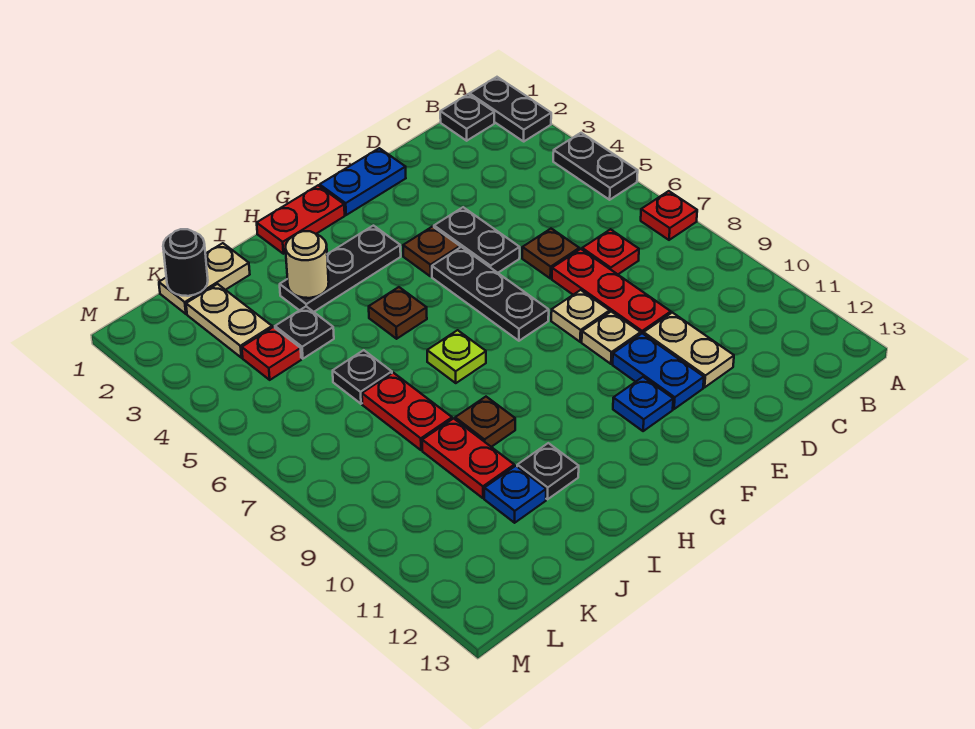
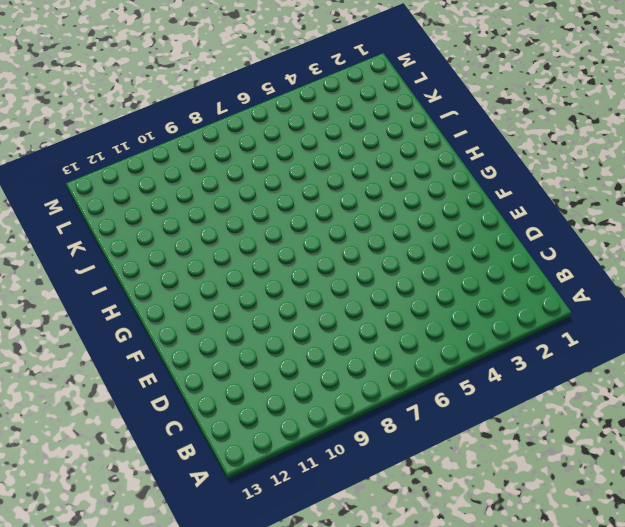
none -> black 1x2 plate [470,77,551,141]
none -> black 1x2 plate [553,133,638,200]
none -> red 1x1 plate [641,191,697,240]
none -> black 1x1 plate [440,94,494,141]

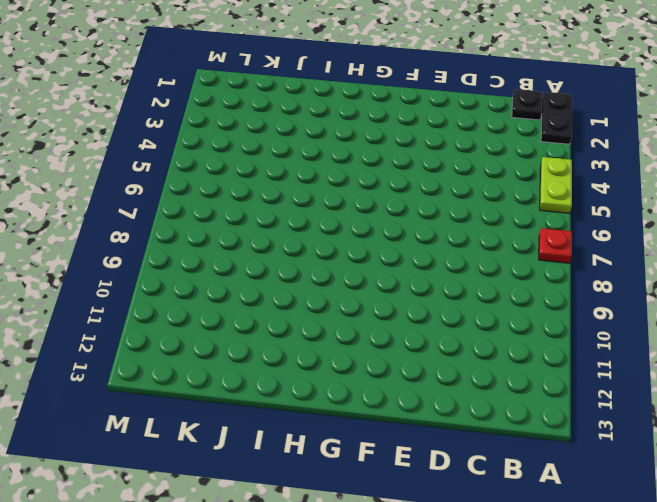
lime 1x2 plate [540,157,572,213] -> black 1x2 plate [553,133,638,200]
none -> red 1x1 plate [582,229,639,274]
none -> brown 1x1 plate [522,229,579,278]
none -> red 1x3 plate [552,249,671,334]
none -> tan 1x2 plate [644,312,734,387]

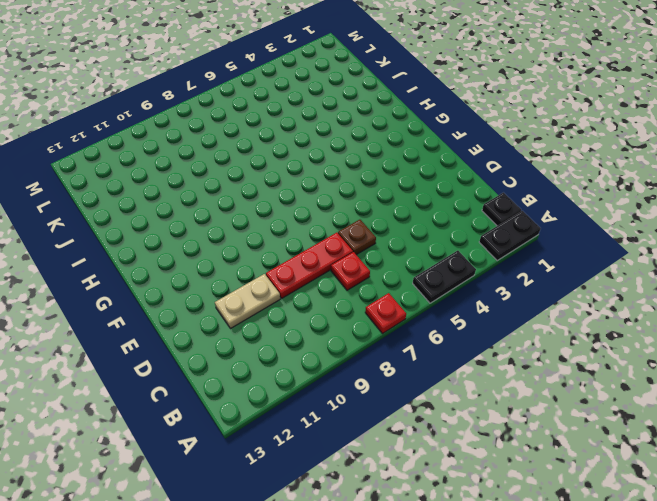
none -> blue 1x2 plate [320,148,406,215]
none -> black 1x2 plate [434,207,520,273]
none -> tan 1x1 plate [551,290,610,342]
none -> tan 1x1 plate [582,312,641,364]

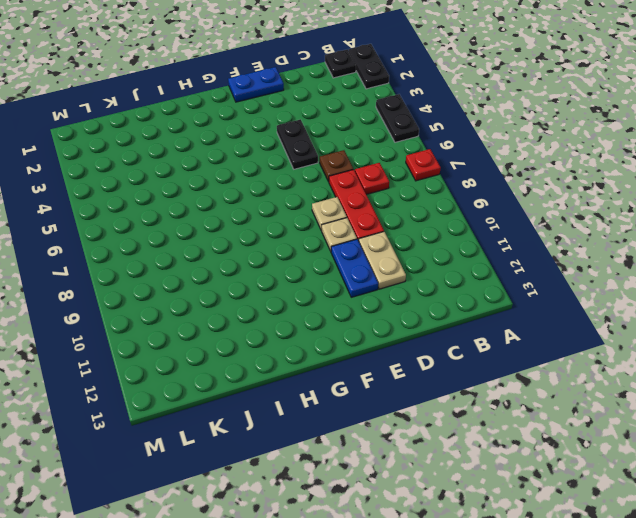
none -> brown 1x1 plate [403,227,460,276]
none -> black 1x3 plate [432,247,549,341]
none -> blue 1x1 plate [613,377,673,431]
none -> red 1x2 plate [257,186,345,254]

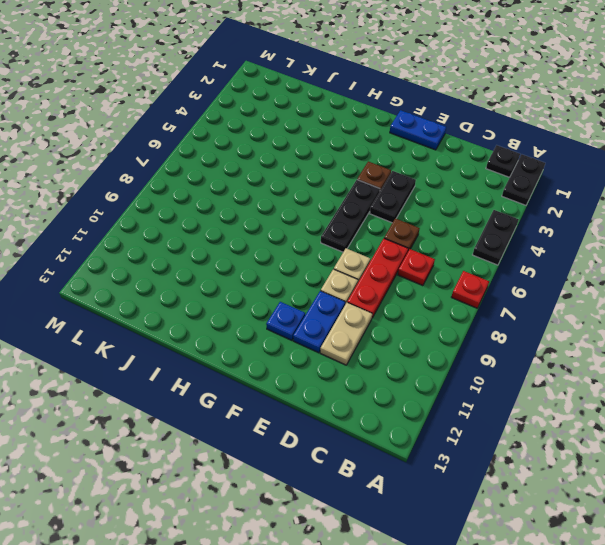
none -> red 1x2 plate [257,186,345,254]
none -> black 1x3 plate [280,226,401,312]
none -> brown 1x1 plate [369,287,427,339]
none -> lime 1x1 plate [427,330,486,383]

